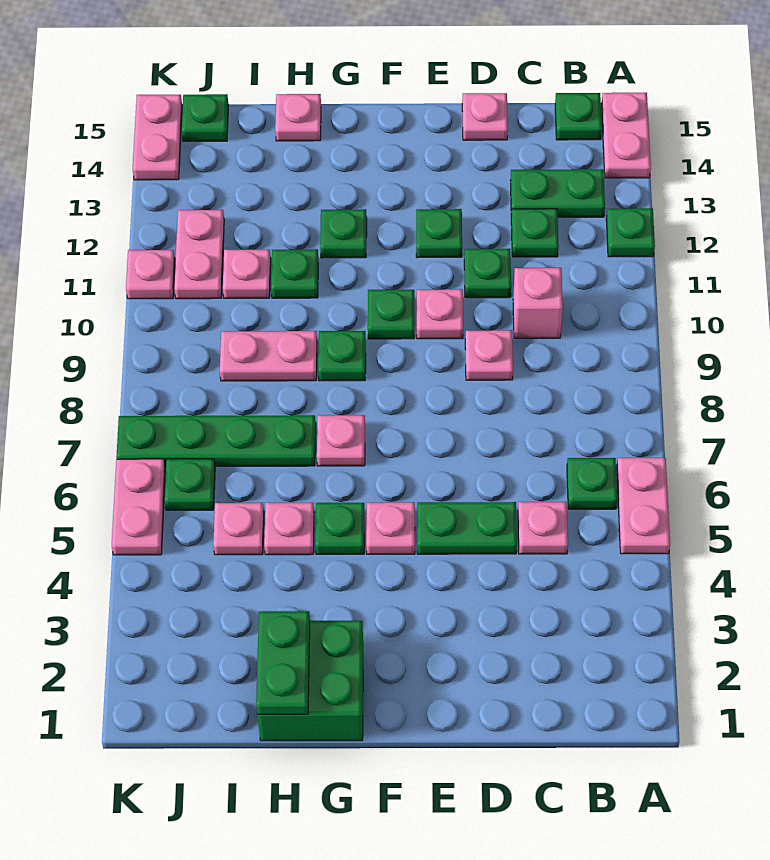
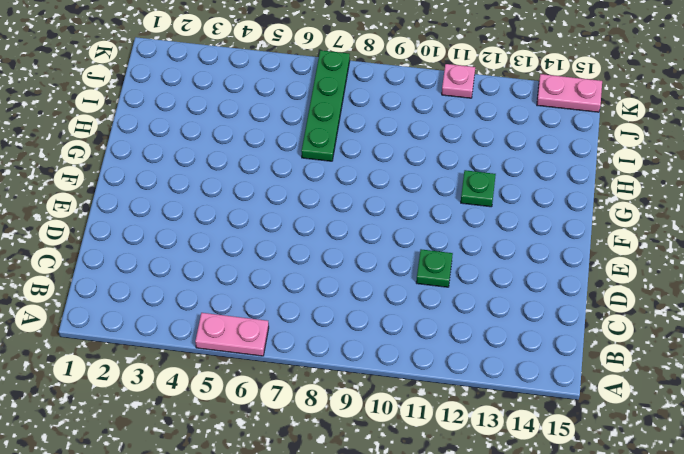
none -> green 1x1 plate [606,208,655,257]
none -> pink 1x2 plate [602,93,651,178]
none -> green 1x1 plate [567,458,617,509]
none -> green 1x2 plate [510,169,605,217]

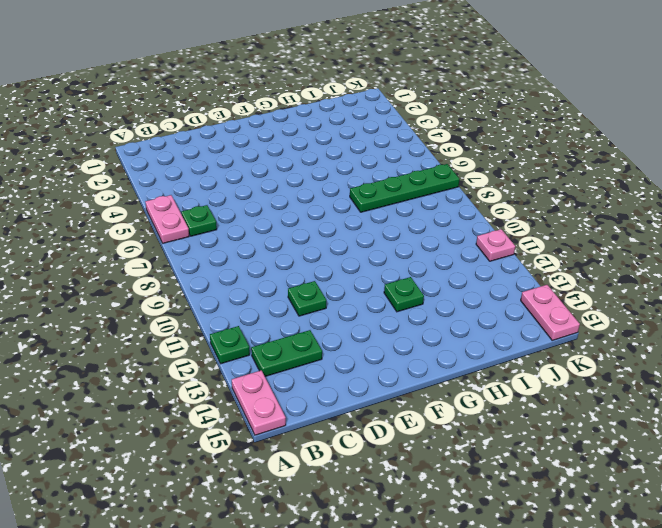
none -> green 1x1 plate [555,93,602,140]
none -> pink 1x1 plate [518,502,568,554]
none -> pink 1x1 brick [513,268,563,338]
none -> green 1x1 plate [511,209,559,257]

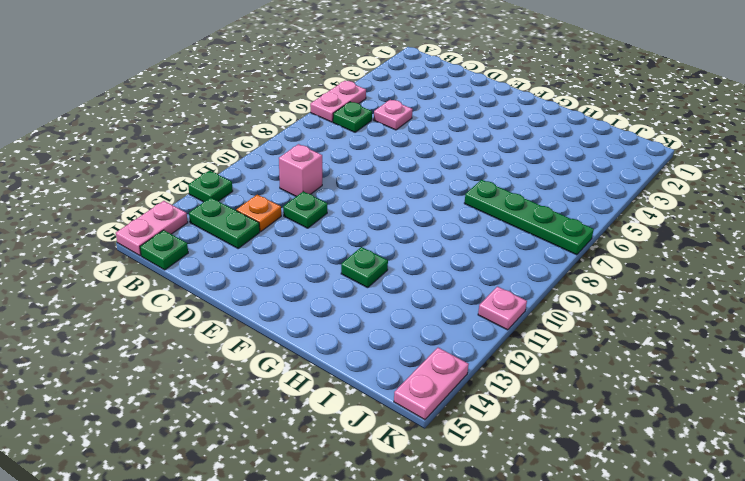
orange 1x1 plate [236,195,281,232] -> green 1x1 plate [511,209,559,257]
none -> green 1x2 plate [417,502,517,554]
none -> pink 1x1 plate [465,330,513,380]
none -> pink 1x1 plate [462,93,508,140]
none -> pink 1x1 plate [417,289,463,339]

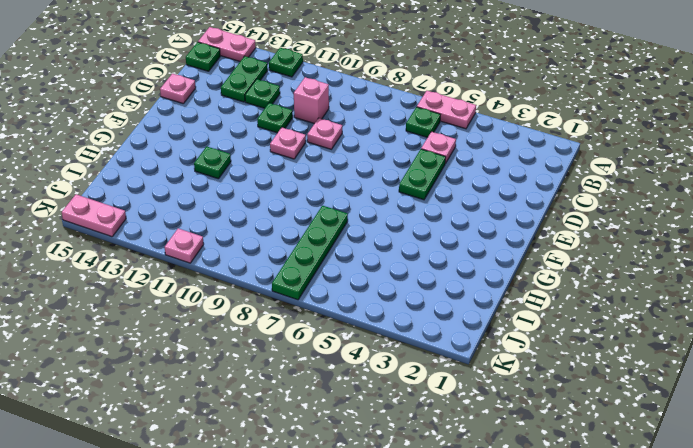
none -> green 1x1 plate [416,209,462,258]
none -> pink 1x1 plate [366,502,415,554]
none -> green 1x1 plate [368,290,414,339]
none -> green 2x2 brick [257,621,363,741]

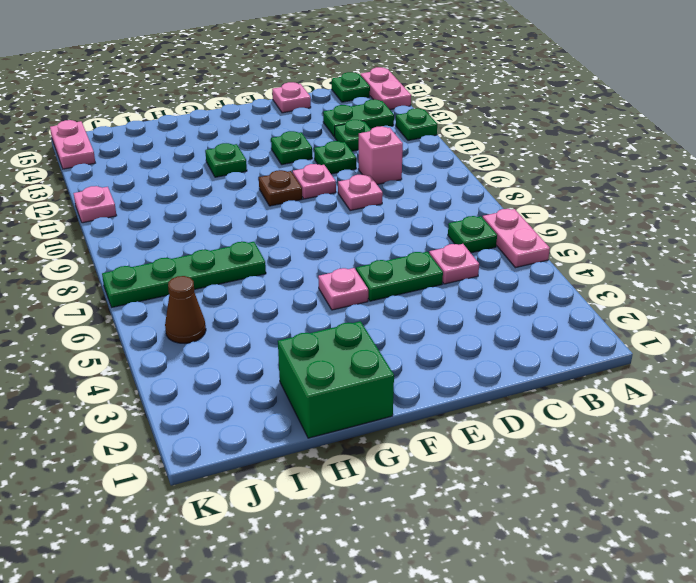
brown 1x1 plate [259,170,302,206] -> green 1x1 plate [368,290,414,339]
brown 1x1 cone [165,276,206,343] -> none
none -> green 1x1 plate [315,503,364,554]
none -> pink 1x1 plate [317,415,365,466]
none -> green 1x1 plate [318,331,366,381]
none -> pink 1x1 plate [264,503,314,555]

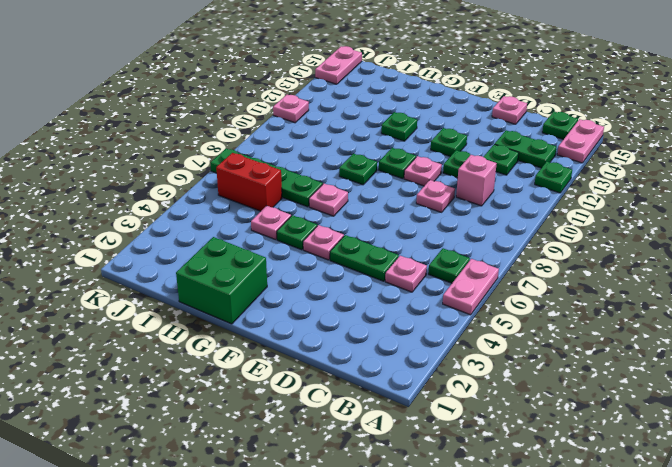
red 1x2 brick [216,153,282,211] -> green 1x1 plate [164,459,215,510]
none -> pink 1x2 plate [220,331,317,381]
none -> green 1x1 plate [271,249,318,298]
none -> pink 1x1 plate [275,94,321,141]
none -> pink 1x1 plate [213,503,264,555]

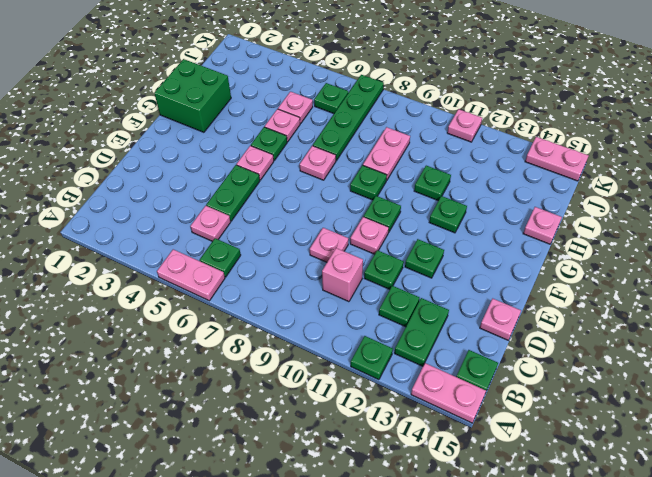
none -> pink 1x1 plate [223,250,271,298]
none -> pink 1x2 plate [174,210,224,299]
none -> green 1x1 plate [182,94,229,141]
none -> pink 1x2 plate [112,459,165,555]

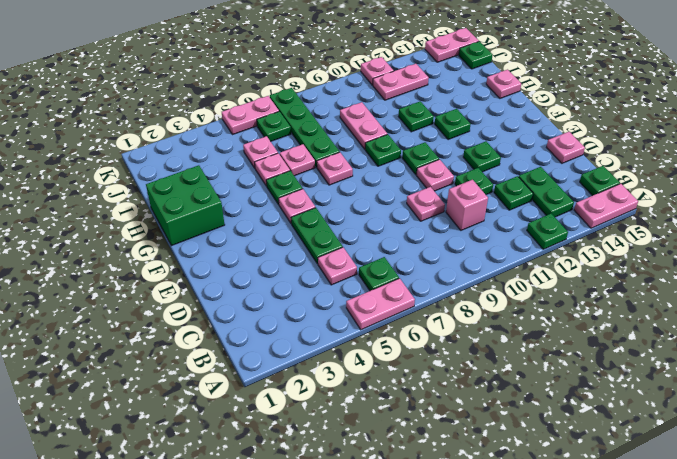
pink 1x1 plate [280,144,315,176] -> pink 1x1 plate moved to [223,250,271,298]
none -> green 1x2 plate [256,611,310,714]

